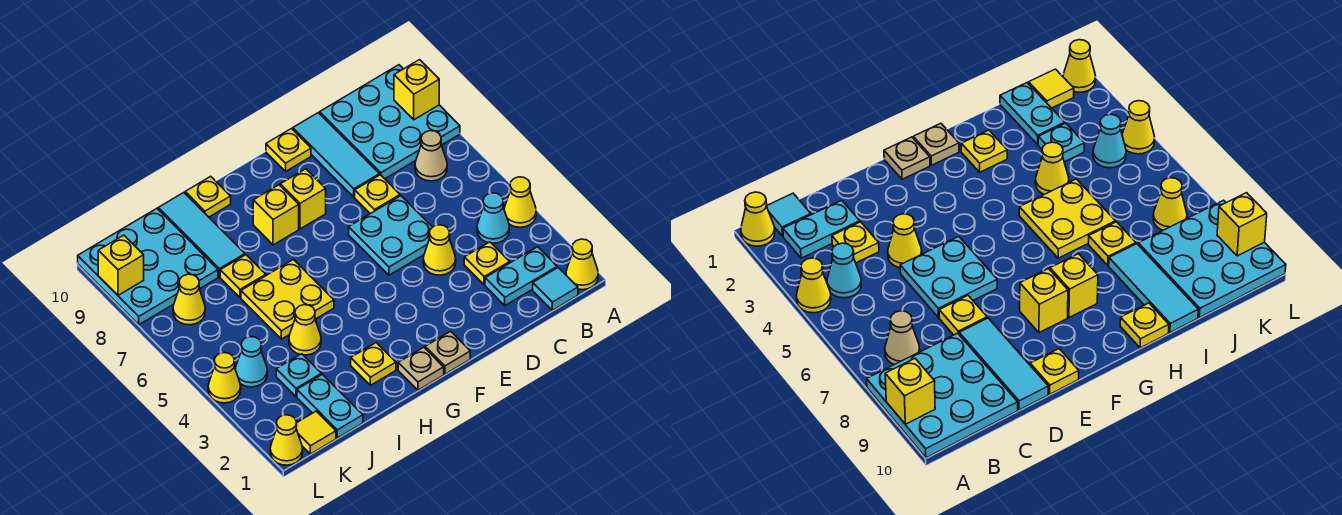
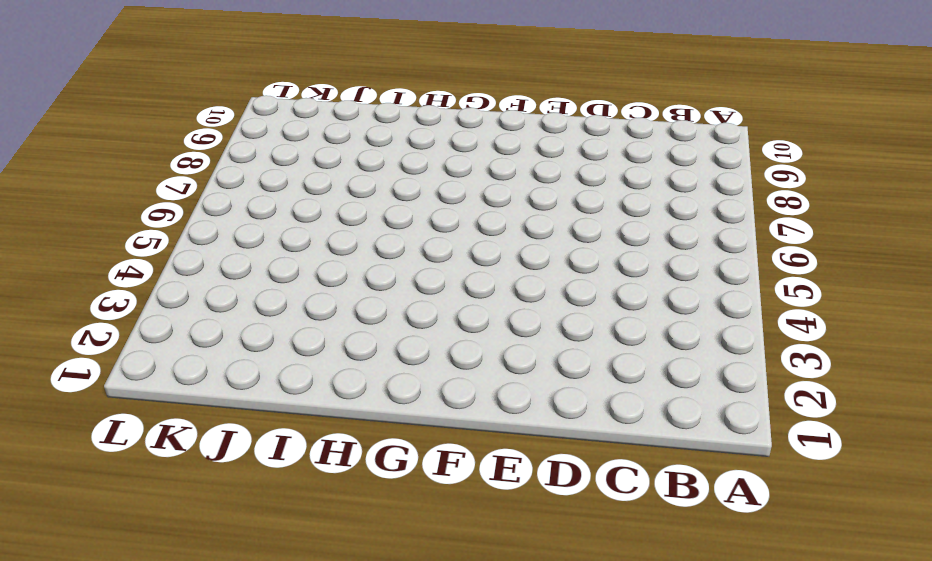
none -> yellow 1x1 cone [566,239,598,290]
none -> yellow 1x1 cone [504,177,536,227]
none -> cyan 3x3 plate [320,65,460,179]
none -> cyan 1x1 tile [533,268,578,310]

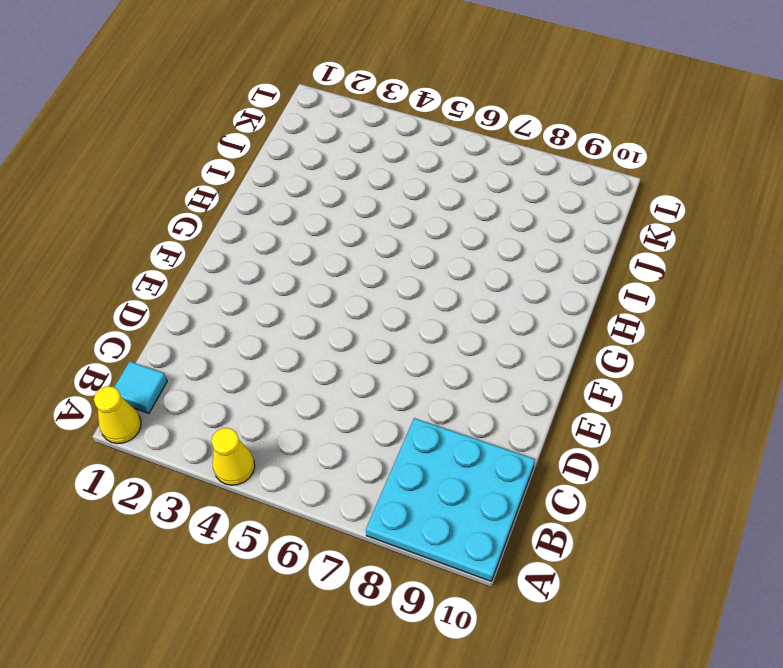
none -> cyan 1x2 plate [485,247,557,305]
none -> cyan 1x1 cone [477,193,509,243]
none -> tan 1x1 cone [415,131,447,181]
none -> yellow 1x1 plate [464,242,510,285]

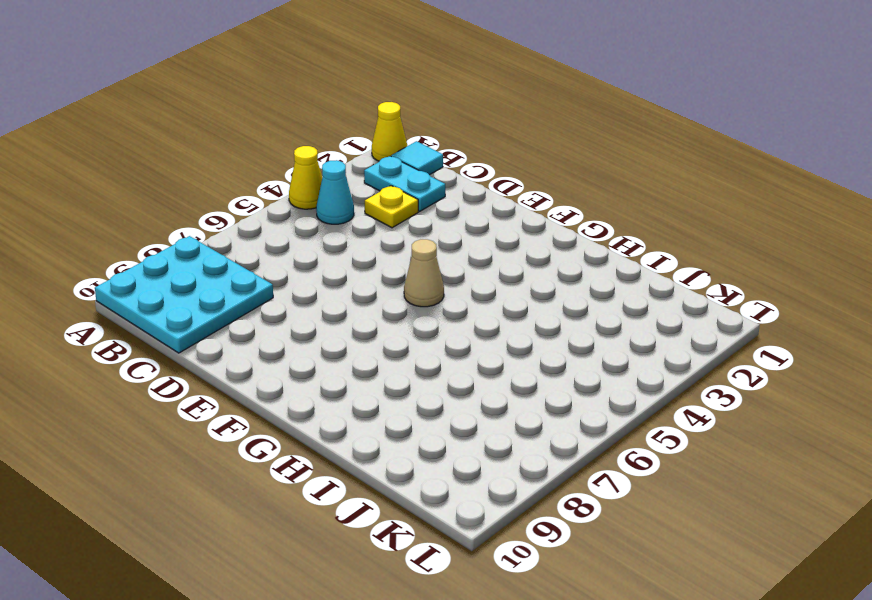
tan 1x1 cone [404,239,444,307] -> tan 1x1 cone moved to [415,131,447,181]
none -> yellow 1x1 cone [423,225,456,275]
none -> cyan 2x2 plate [349,196,432,275]
none -> yellow 1x1 plate [355,175,400,214]
none -> cyan 1x3 tile [293,113,379,197]

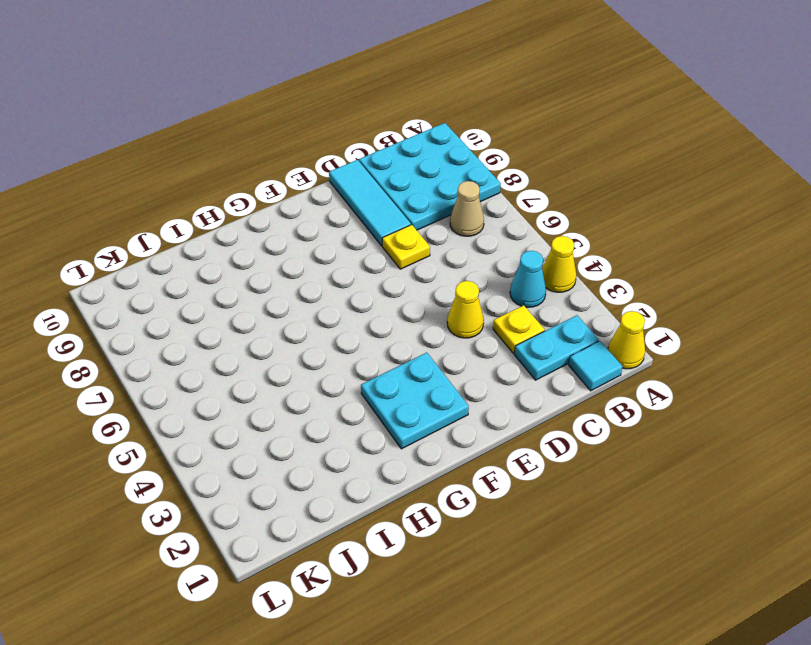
cyan 2x2 plate [361,353,469,449] -> cyan 2x2 plate moved to [349,196,432,275]
none -> yellow 1x1 plate [266,129,311,171]
none -> tan 1x1 plate [425,331,470,374]
none -> yellow 1x1 brick [280,169,326,229]
none -> tan 1x1 plate [398,347,444,390]

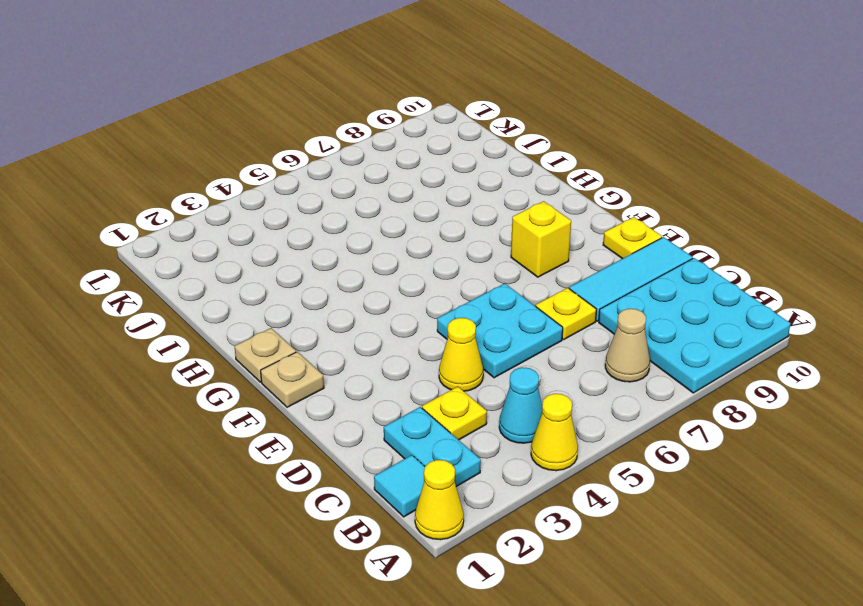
none -> yellow 1x1 brick [253,185,299,245]
none -> yellow 1x1 plate [351,343,396,385]
none -> yellow 2x2 plate [241,260,334,339]
none -> yellow 1x1 plate [185,176,231,217]

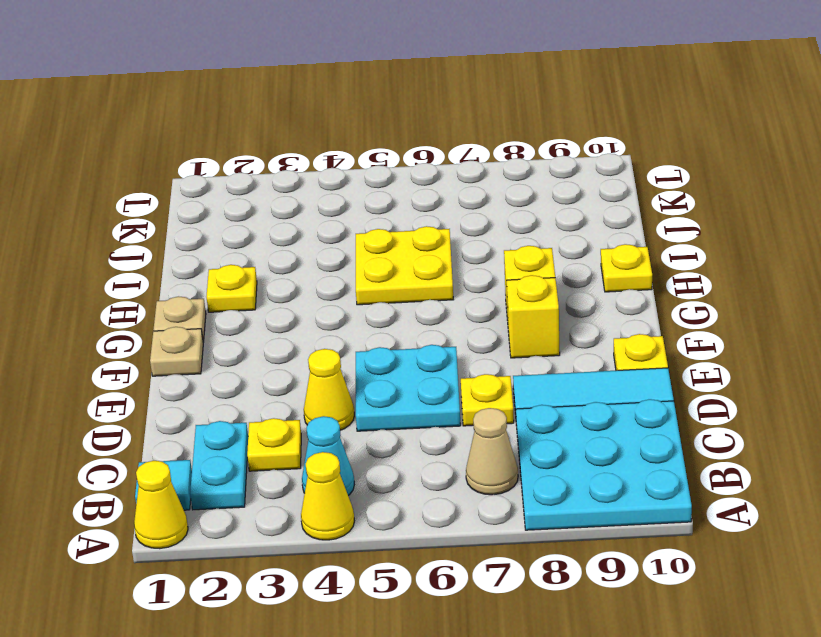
none -> yellow 1x1 cone [289,305,321,355]
none -> yellow 1x1 plate [220,255,266,298]
none -> cyan 1x3 tile [158,193,245,277]
none -> cyan 1x2 plate [297,374,363,438]

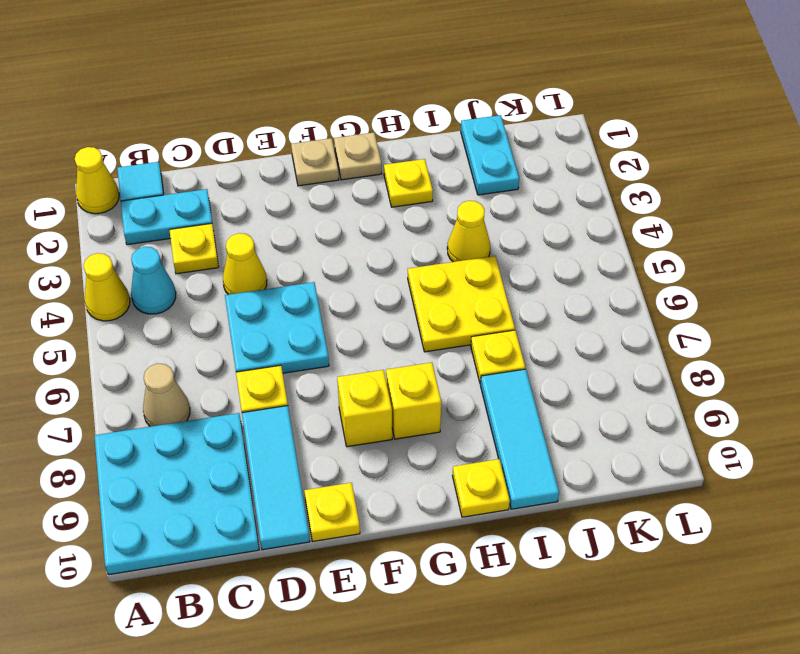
none -> cyan 1x1 plate [276,354,322,397]
none -> cyan 3x3 plate [78,209,218,325]
none -> yellow 1x1 tile [296,411,336,454]
none -> cyan 1x1 cone [235,337,267,387]

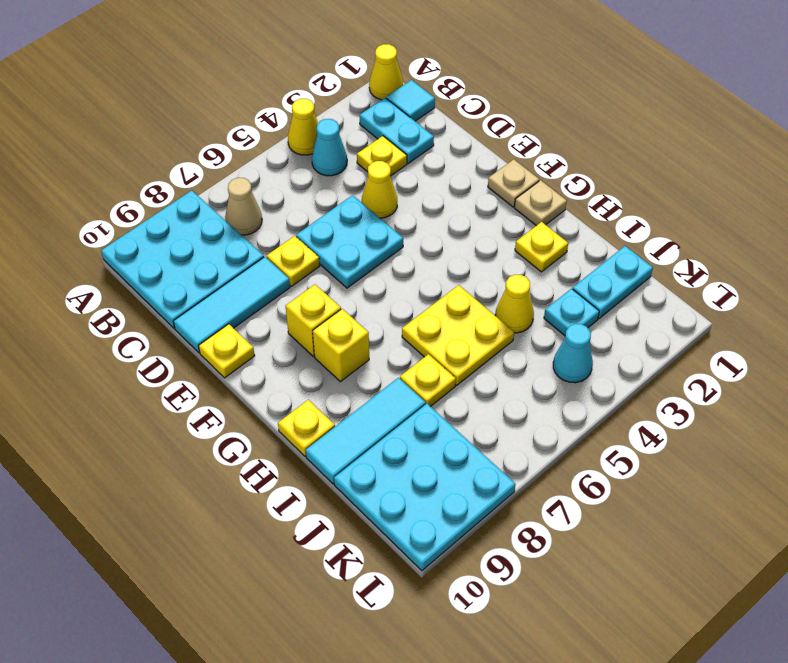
none -> yellow 1x1 tile [296,411,336,454]
none -> yellow 1x1 cone [173,274,205,325]
none -> yellow 1x1 cone [270,415,303,465]
none -> yellow 1x1 cone [208,353,241,403]

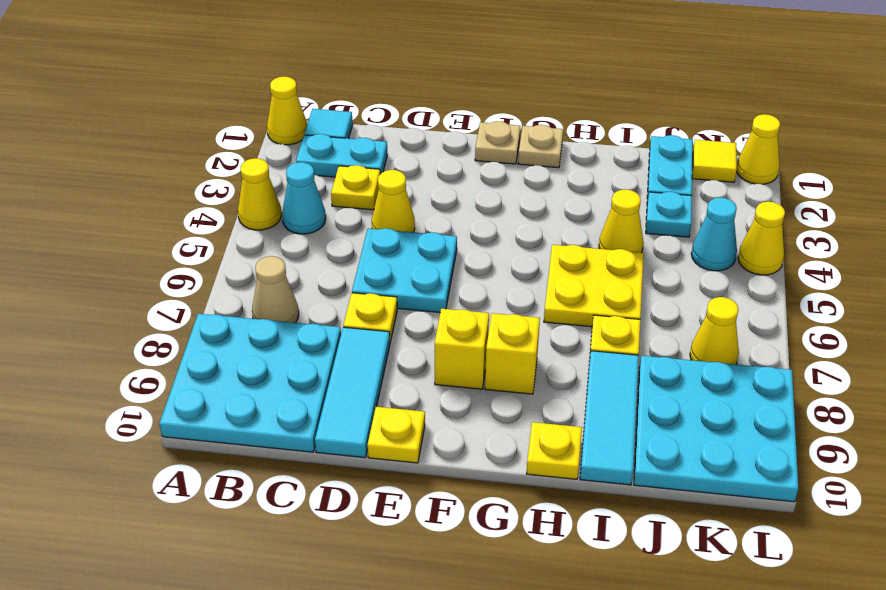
none -> yellow 1x1 plate [351,343,396,385]
none -> yellow 1x1 brick [394,60,439,120]
none -> yellow 1x1 brick [98,235,144,295]

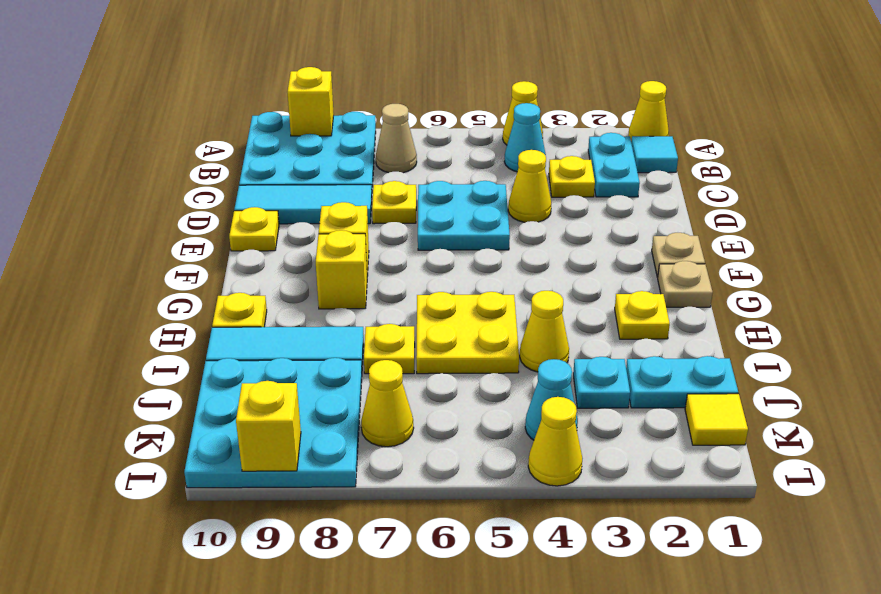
none -> yellow 1x1 cone [270,415,303,465]

